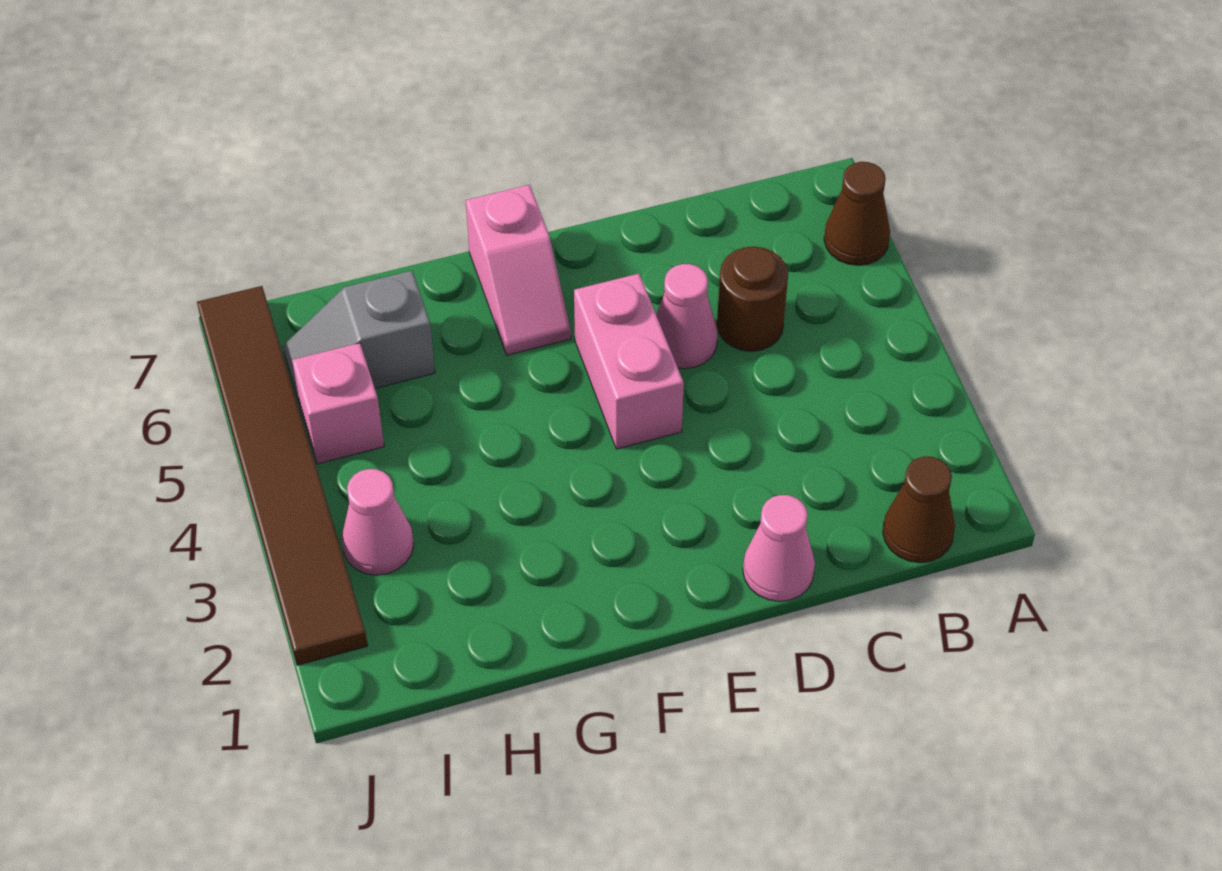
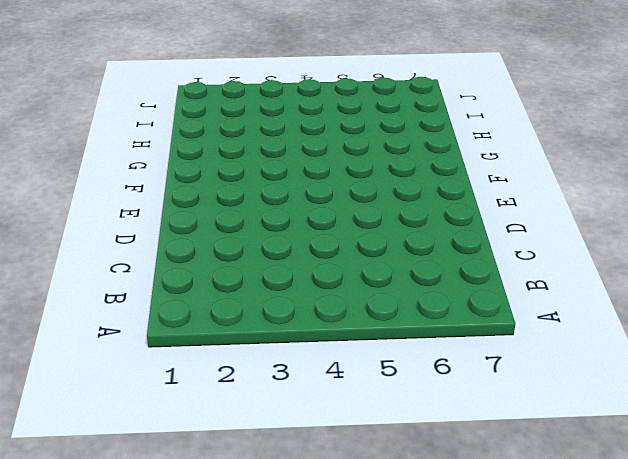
none -> brown 1x1 cone [824,162,890,265]
none -> brown 1x1 cone [883,456,955,563]

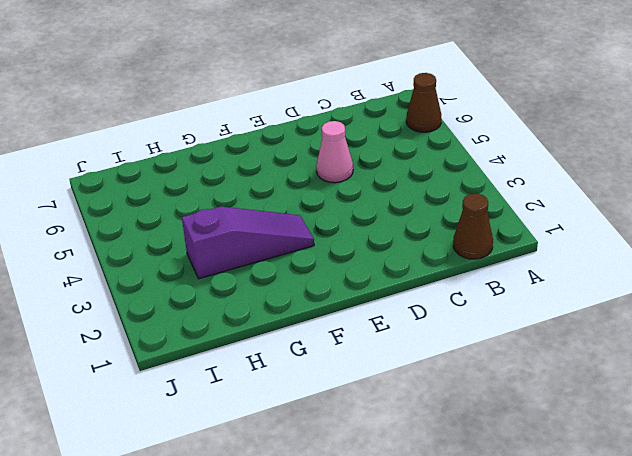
purple 1x3 slope [182,206,314,279] -> none
none -> brown 1x1 round brick [717,246,788,351]
none -> pink 1x1 cone [743,495,815,601]

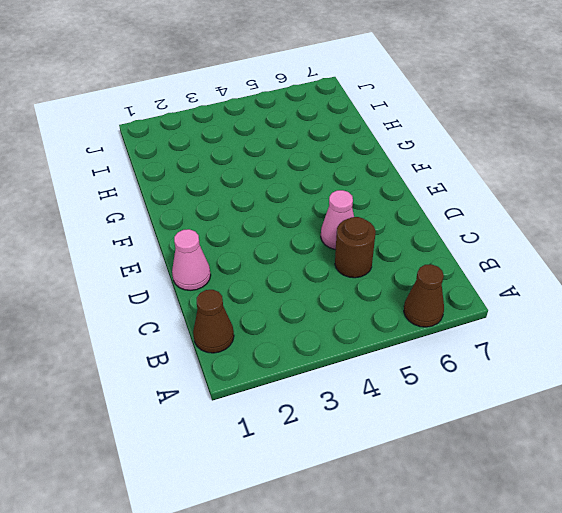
none -> pink 1x2 brick [574,274,684,449]
none -> pink 1x2 slope [465,185,571,355]

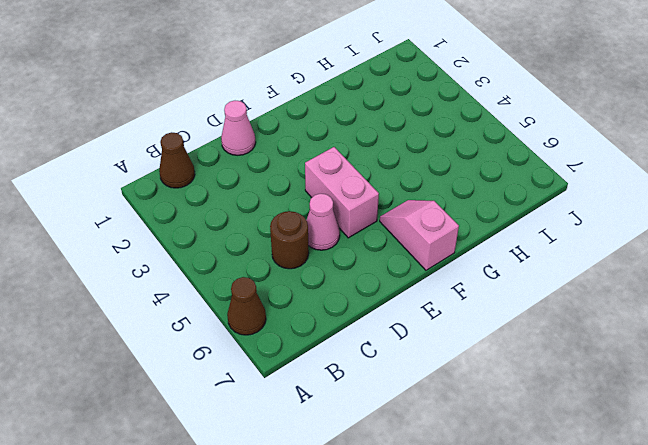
none -> grey 1x2 slope [283,271,435,405]
none -> pink 1x1 cone [342,469,414,575]

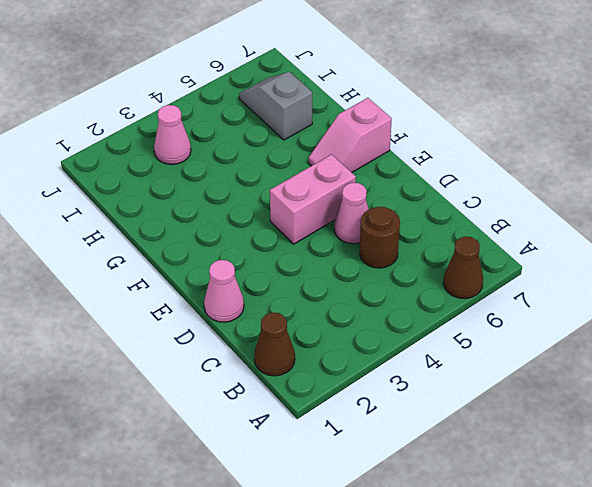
none -> pink 1x1 brick [292,343,384,464]
none -> brown 1x6 tile [197,286,368,665]

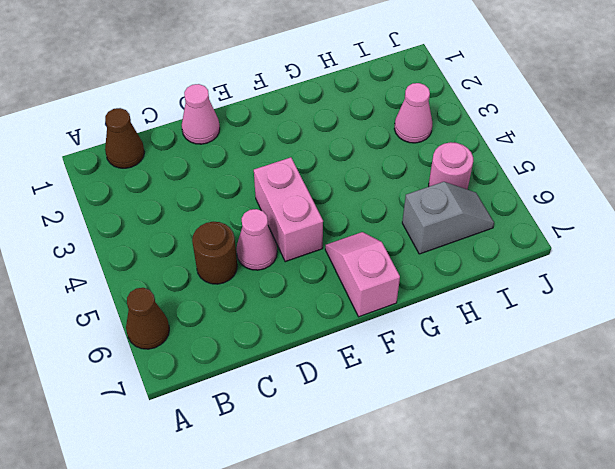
pink 1x1 round brick [429,142,473,190] -> pink 1x1 brick [292,343,384,464]
none -> brown 1x6 tile [197,286,368,665]

